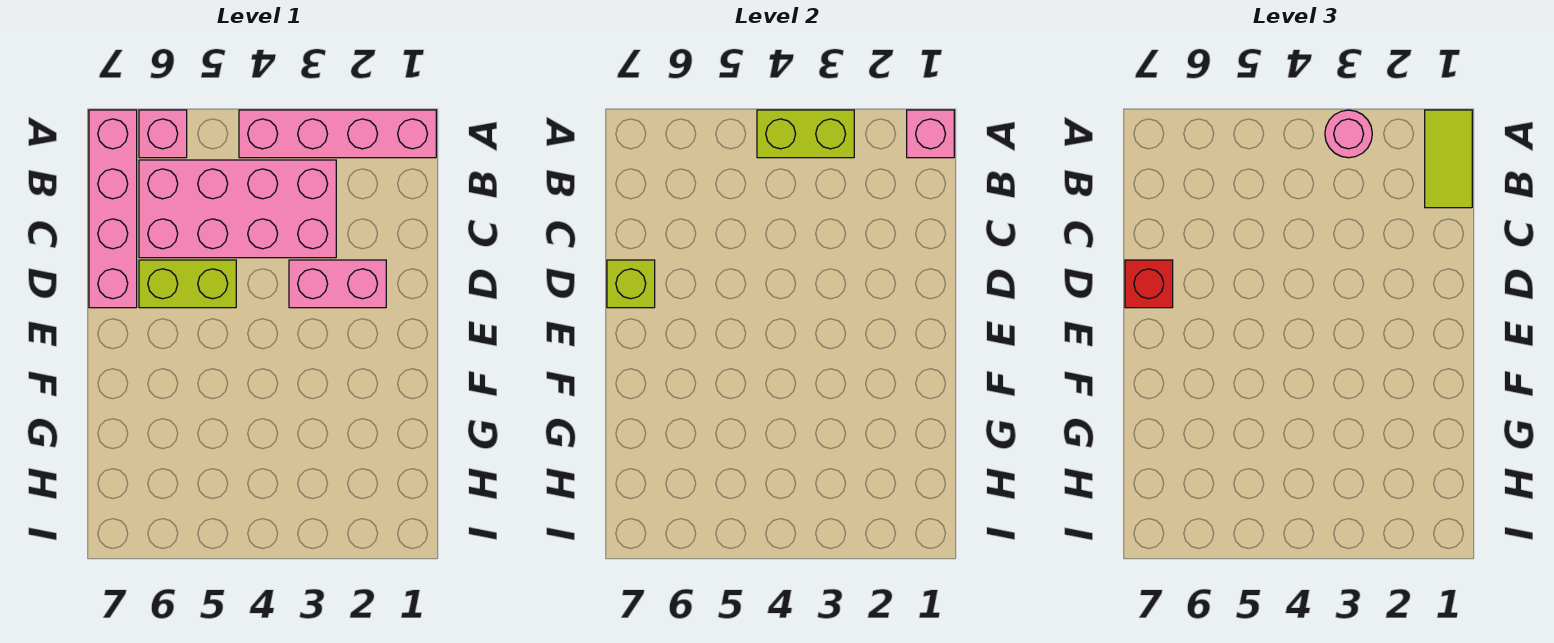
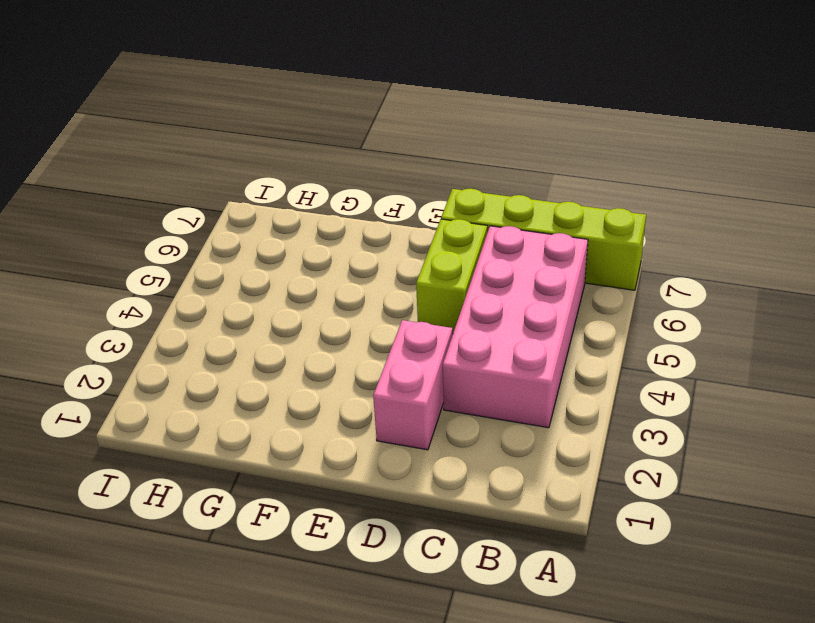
lime 1x4 brick [441,189,646,290] -> pink 1x4 brick [89,110,137,308]
none -> pink 1x4 brick [239,110,436,158]
none -> pink 1x1 brick [139,110,187,158]
none -> pink 1x1 brick [907,110,954,158]

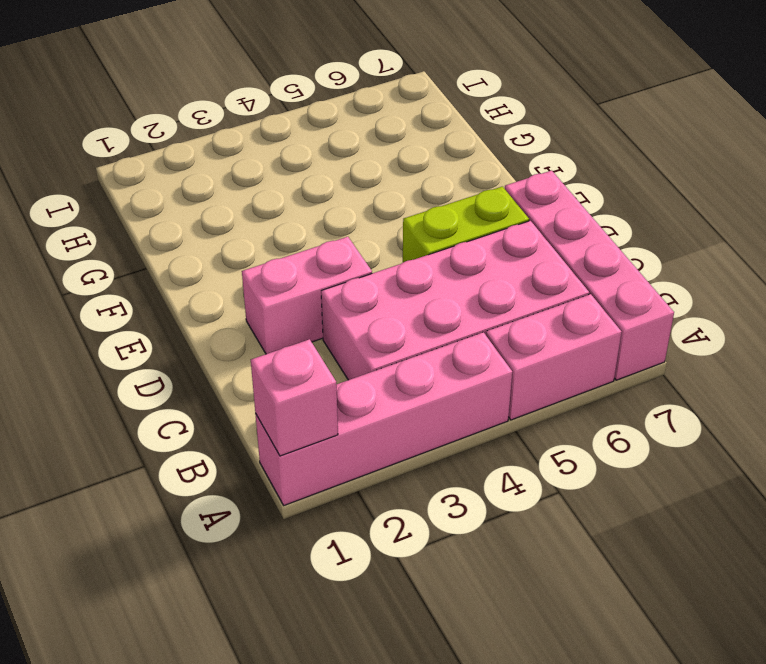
pink 1x2 brick [486,294,621,420] -> pink 1x1 brick [139,110,187,158]
none -> lime 1x2 brick [757,110,854,158]
none -> lime 1x1 brick [607,260,655,308]
none -> lime 1x2 tile [1425,110,1472,208]

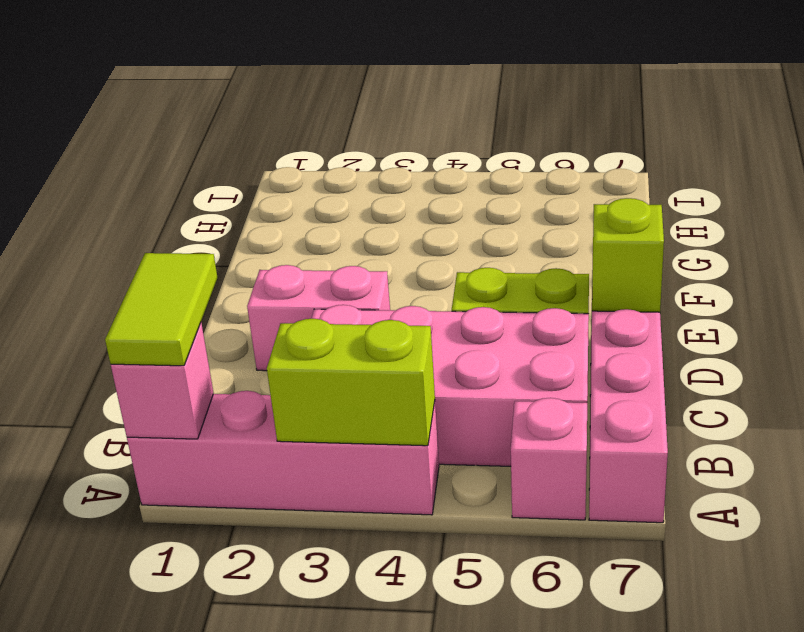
none -> pink 1x1 round brick [1325,110,1372,158]
none -> red 1x1 brick [1125,260,1173,308]

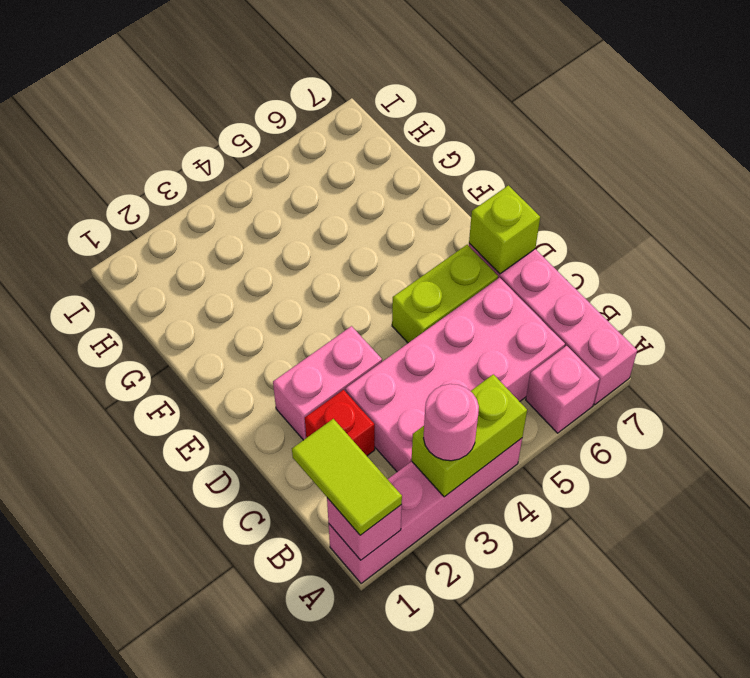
red 1x1 brick [305,390,375,456] -> red 1x1 brick moved to [1125,260,1173,308]

